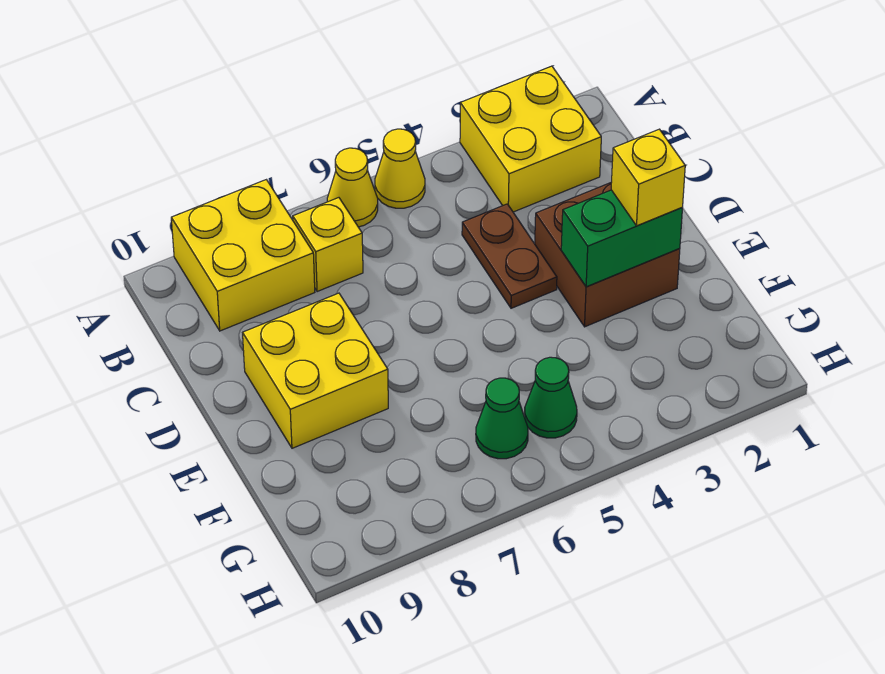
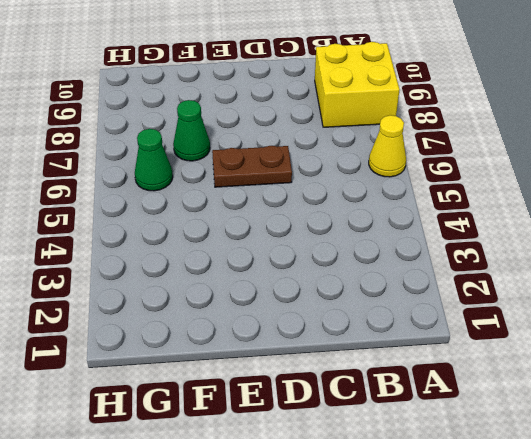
brown 1x2 plate [212,146,292,187] -> brown 1x2 plate moved to [462,204,557,308]
green 1x1 cone [173,100,210,161] -> green 1x1 cone moved to [525,357,577,438]
none -> yellow 2x2 brick [460,66,601,212]
none -> yellow 1x1 cone [375,129,425,208]
none -> yellow 1x1 brick [293,198,363,292]

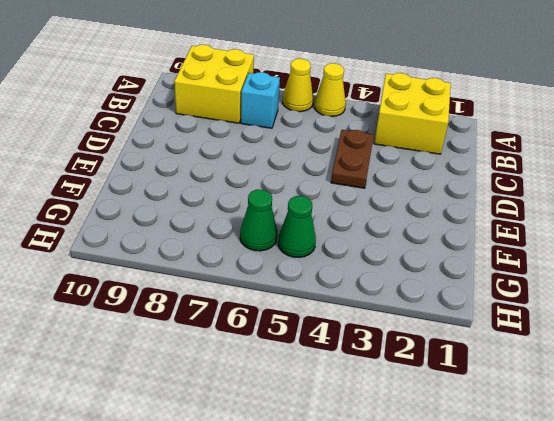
cyan 1x1 brick [241,72,280,128] -> yellow 1x1 brick [293,198,363,292]
none -> brown 2x2 brick [535,182,680,327]
none -> yellow 2x2 brick [243,293,388,448]
none -> green 1x2 brick [561,190,682,287]

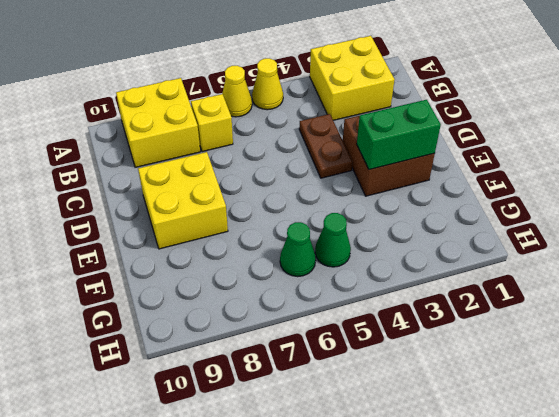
none -> yellow 1x1 brick [611,129,685,226]

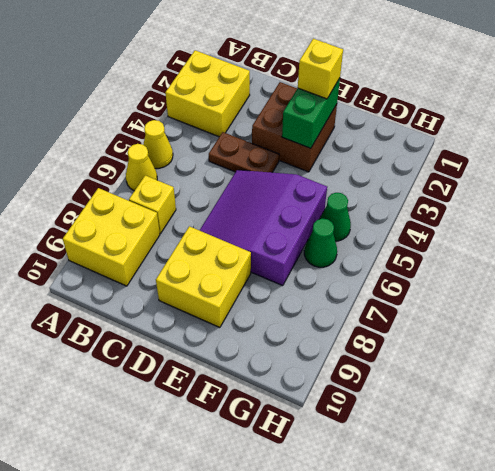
purple 3x3 slope [200,170,327,286] -> none

